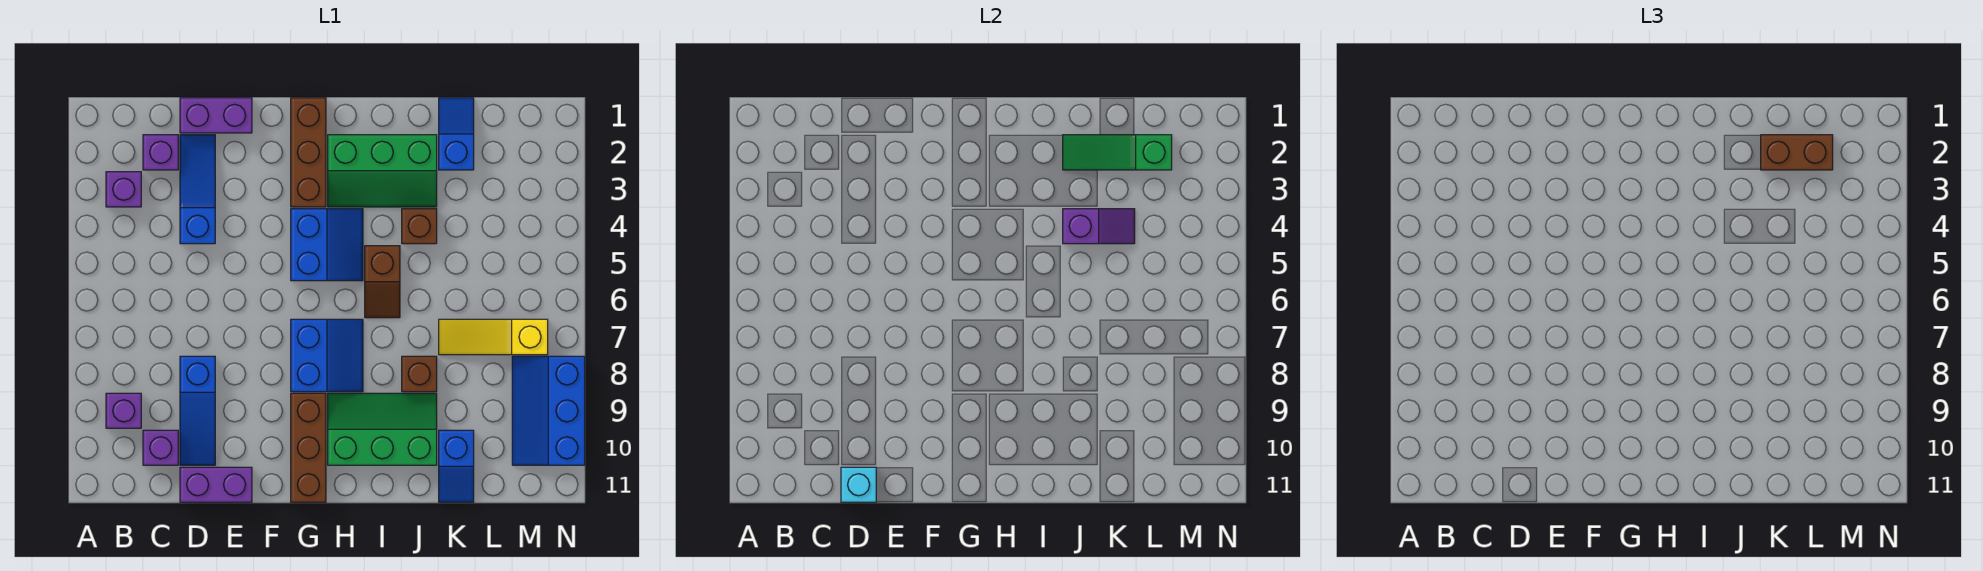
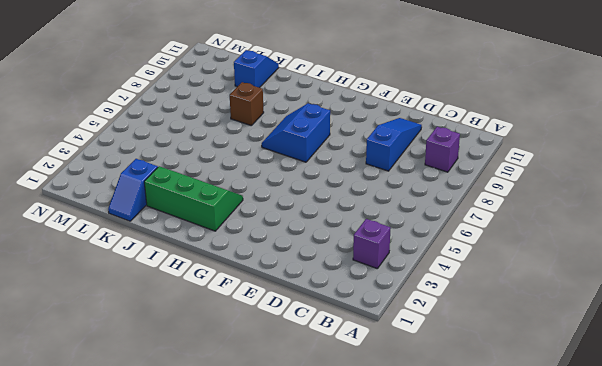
none -> purple 1x1 brick [143,135,178,170]
none -> purple 1x1 brick [143,430,178,465]
none -> purple 1x2 brick [180,98,252,133]

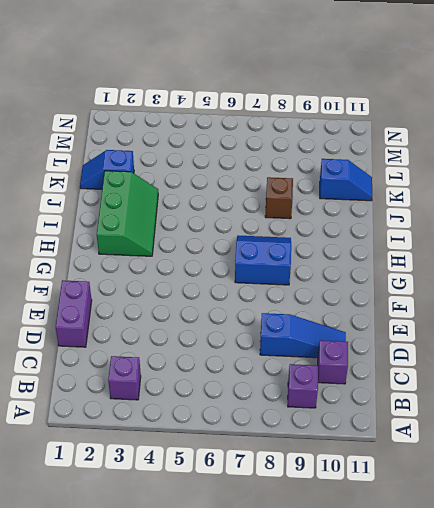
none -> purple 1x1 brick [143,135,178,170]
none -> blue 1x3 slope [180,135,215,244]
none -> purple 1x2 brick [180,467,252,502]

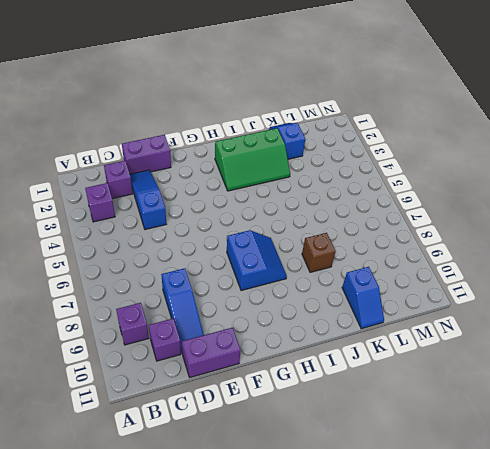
none -> brown 1x3 brick [291,98,326,207]
none -> blue 2x2 slope [291,209,363,281]
none -> brown 1x3 brick [291,393,326,502]

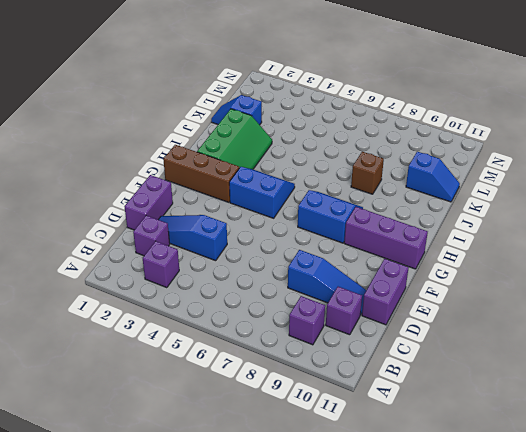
purple 1x3 brick [344,207,428,269] -> brown 1x3 brick [291,393,326,502]
none -> green 2x3 slope [328,393,437,465]
none -> brown 1x2 slope [365,246,400,318]
none -> brown 1x1 brick [402,209,437,244]

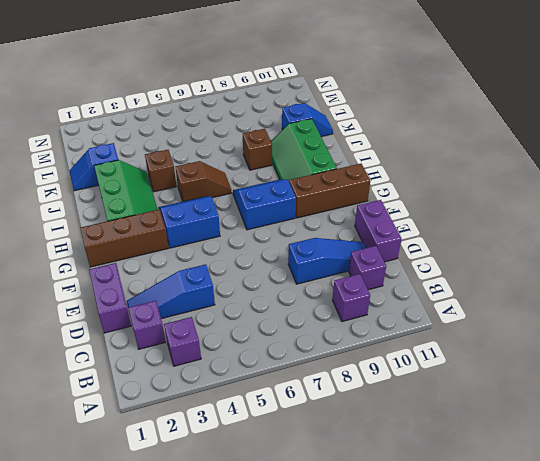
none -> yellow 1x3 slope [439,319,548,355]
none -> blue 2x3 slope [512,356,585,465]
none -> cyan 1x1 brick [841,467,876,502]

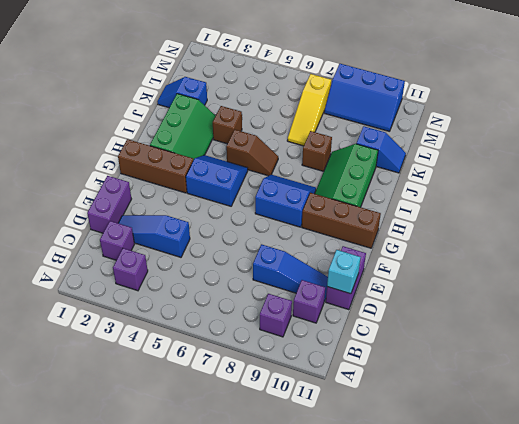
none -> green 1x3 slope [1063,135,1172,170]
none -> purple 1x2 slope [1063,209,1135,244]
none -> brown 1x2 brick [1761,135,1833,170]

